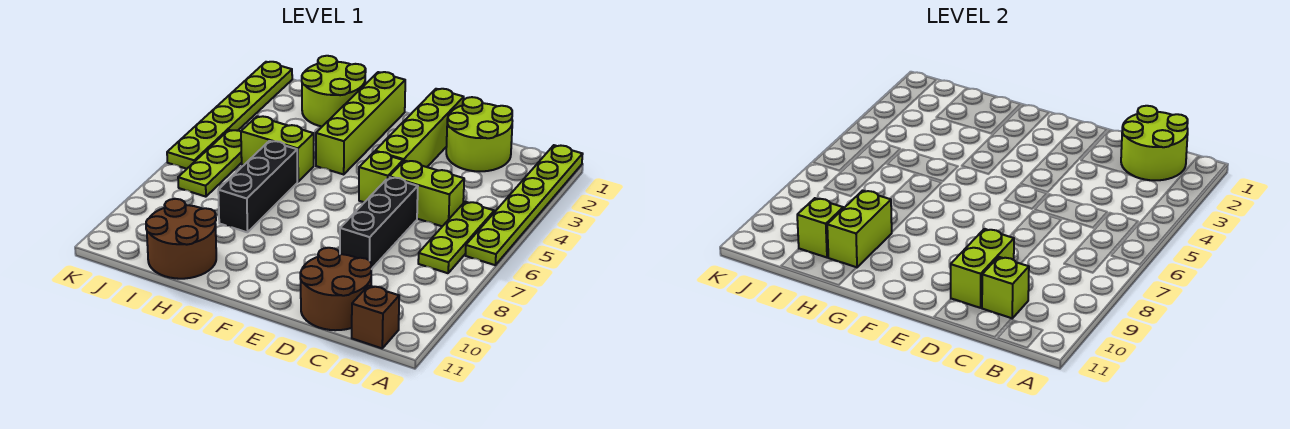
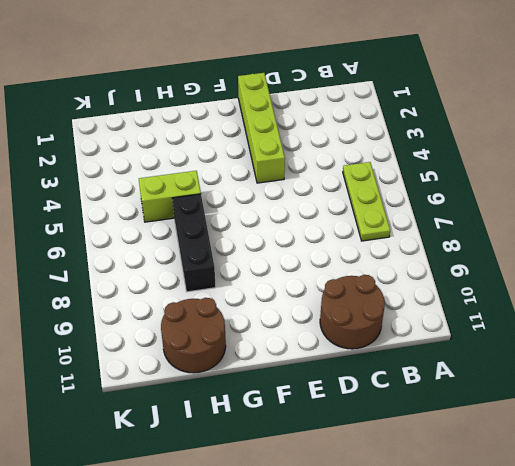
none -> lime 1x6 plate [465,145,583,265]
none -> brown 1x1 brick [352,286,399,348]
none -> lime 2x2 round brick [446,97,512,171]

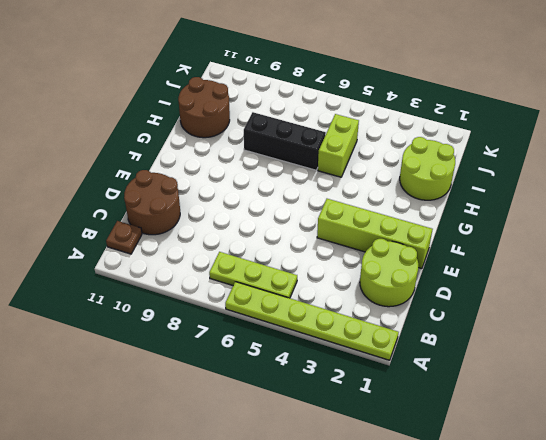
brown 1x1 plate [106,221,142,254] -> brown 1x1 brick [352,286,399,348]
none -> lime 1x2 brick [389,161,464,226]
none -> black 1x3 brick [340,177,418,269]
none -> lime 1x1 brick [359,152,403,202]

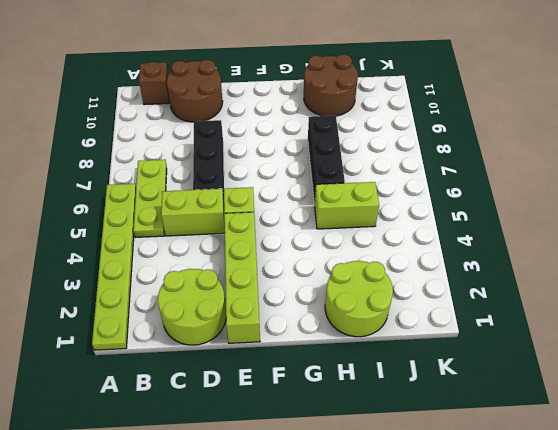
none -> lime 1x4 brick [316,72,405,174]
none -> lime 1x3 plate [178,130,242,197]
none -> lime 1x6 plate [167,62,292,169]

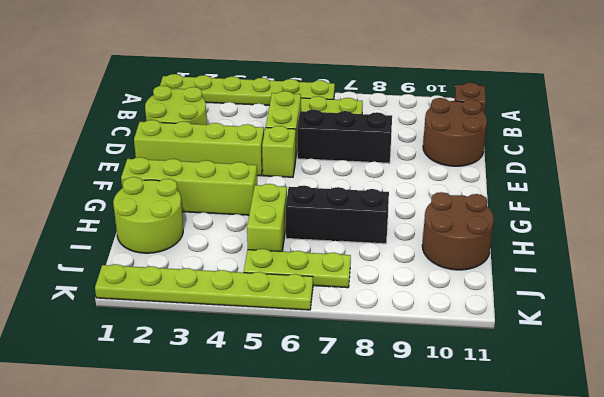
none -> lime 2x2 round brick [1121,106,1188,180]
none -> lime 1x1 brick [982,257,1029,318]
none -> lime 1x2 brick [951,229,1014,308]

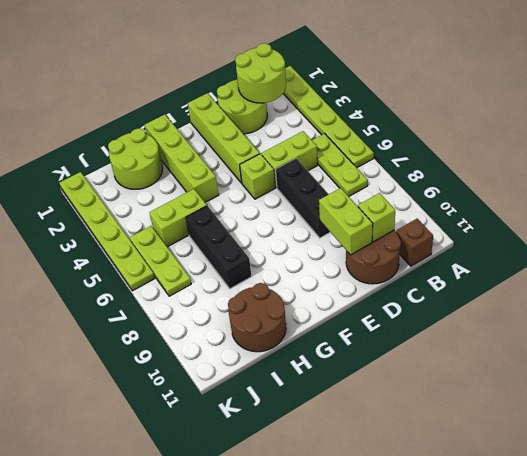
none -> lime 1x2 brick [827,191,892,268]
none -> lime 1x1 brick [797,198,843,257]

